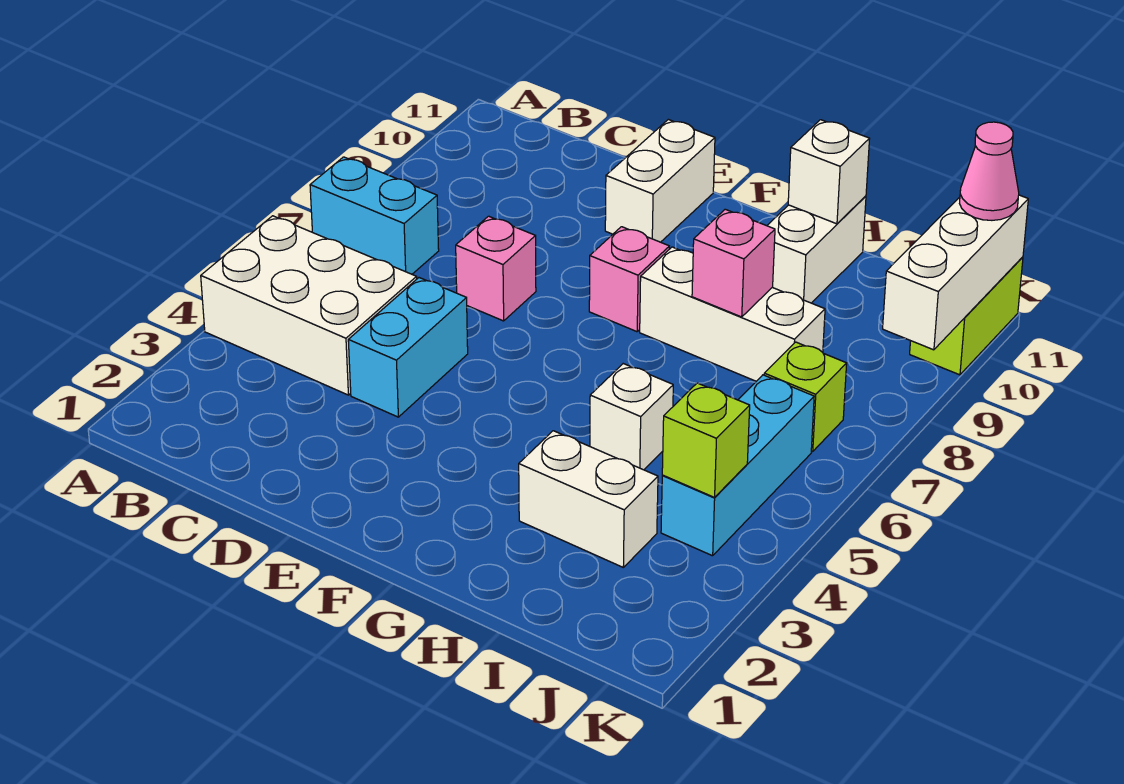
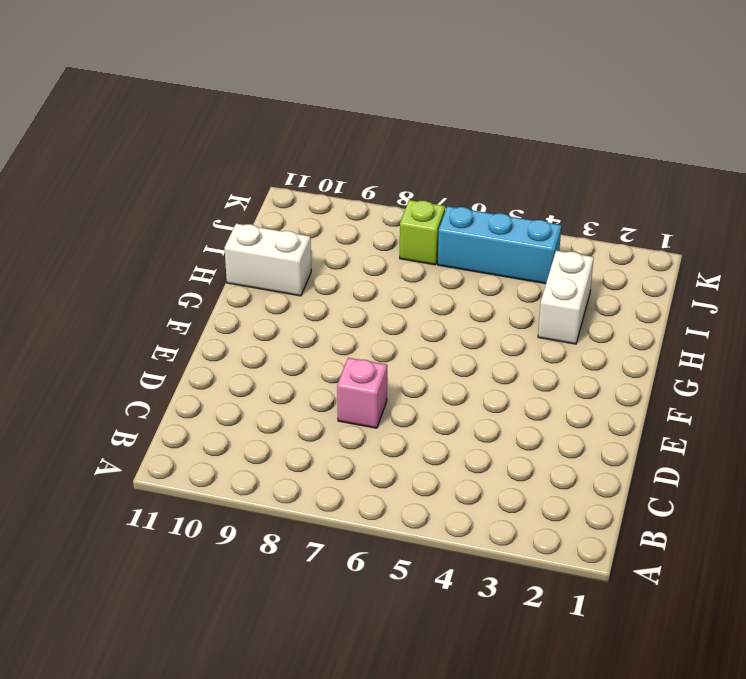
none -> white 2x3 brick [201,216,417,395]
none -> cyan 1x2 brick [310,157,439,274]
none -> cyan 1x2 brick [348,278,468,417]

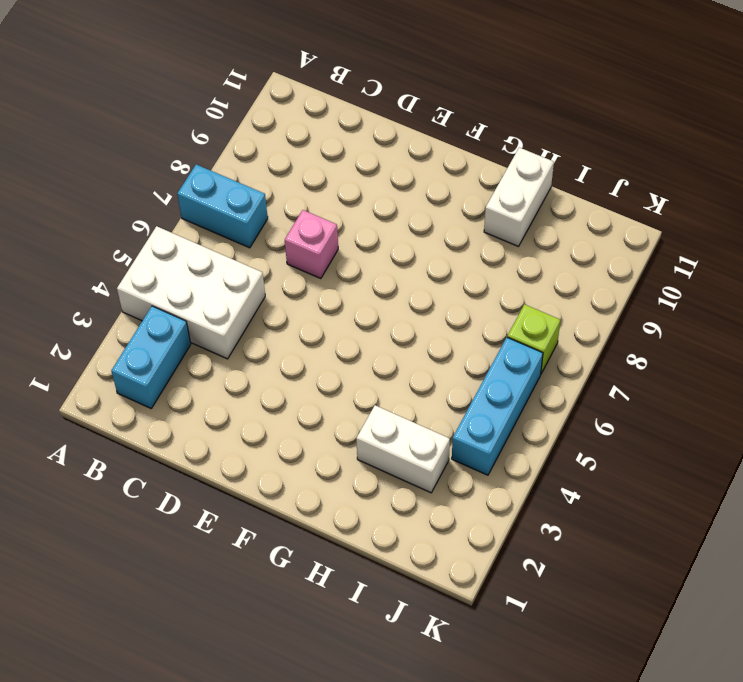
cyan 1x2 brick [111,306,191,408] -> cyan 1x2 brick moved to [348,278,468,417]
none -> white 1x2 brick [605,119,715,242]
none -> pink 1x1 brick [589,227,669,332]
none -> white 1x3 brick [640,247,825,381]

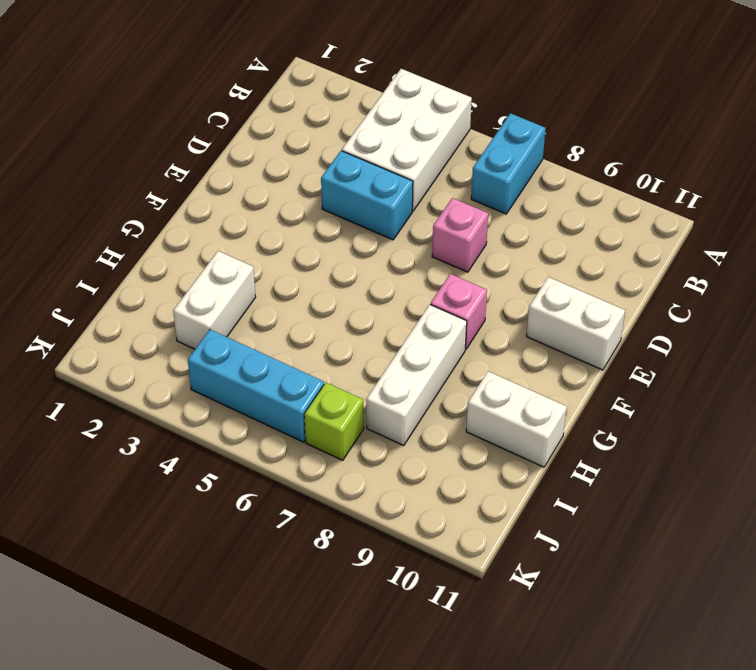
none -> white 1x1 brick [590,364,673,470]
none -> lime 1x2 brick [910,257,1023,375]
none -> pink 1x1 brick [692,209,775,317]

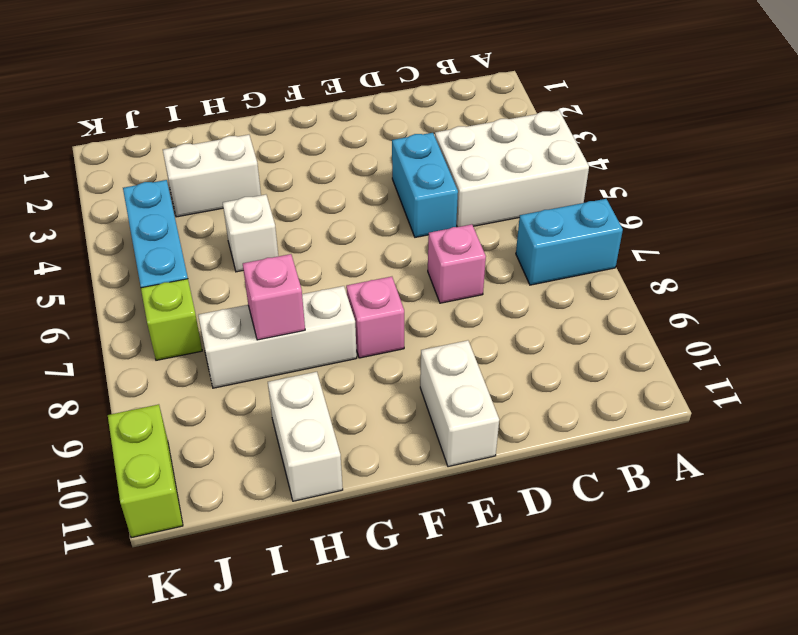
none -> white 1x1 brick [788,120,869,224]
none -> lime 1x1 brick [662,383,750,497]
none -> white 1x3 brick [883,195,1028,350]

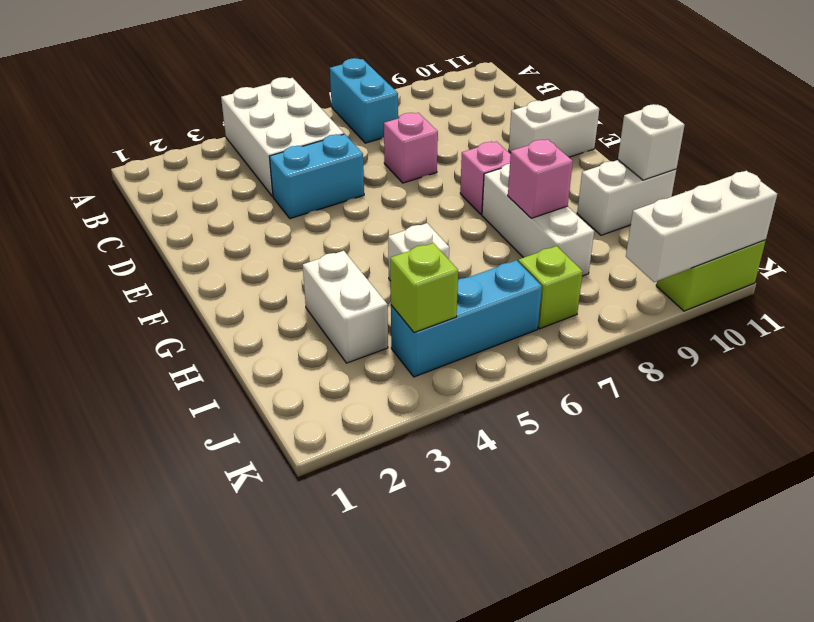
none -> pink 1x1 cone [960,122,1019,220]

